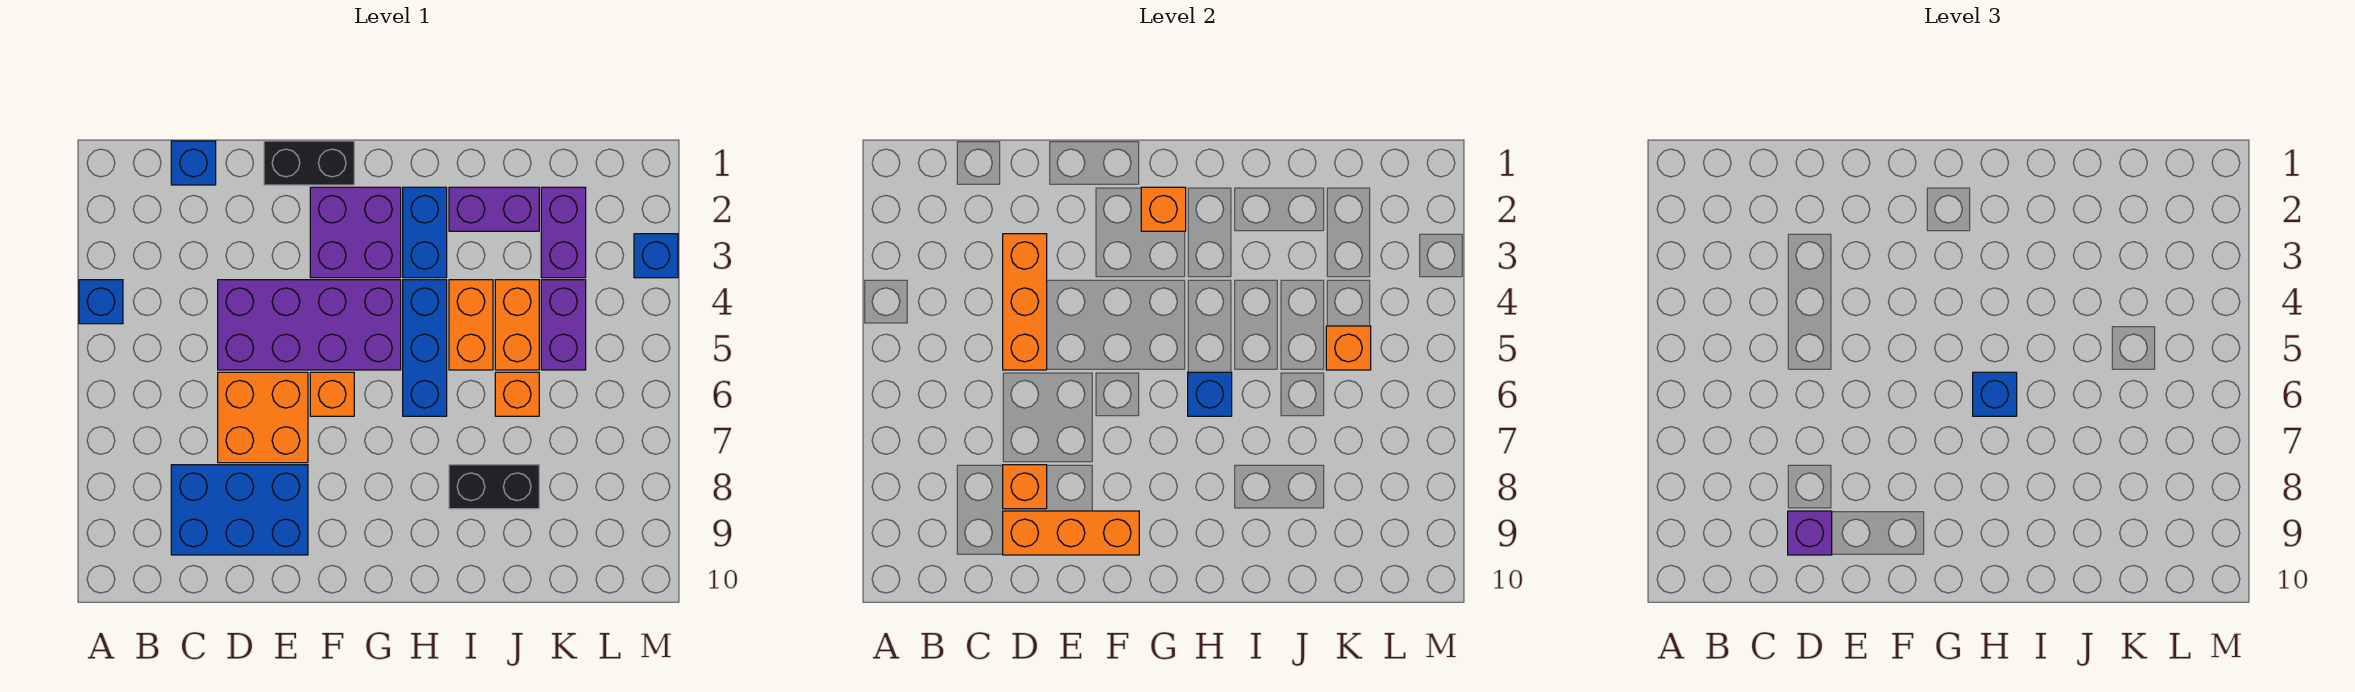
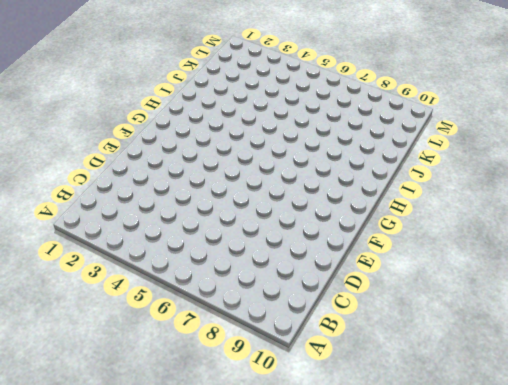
none -> blue 1x1 brick [79,280,123,324]
none -> blue 1x1 brick [171,141,216,185]
none -> blue 2x3 brick [171,465,308,555]

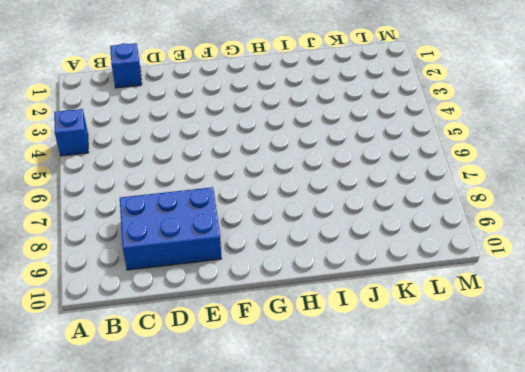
none -> purple 2x4 brick [218,280,401,370]
none -> orange 2x2 brick [218,372,308,463]
none -> black 1x2 brick [264,141,354,185]

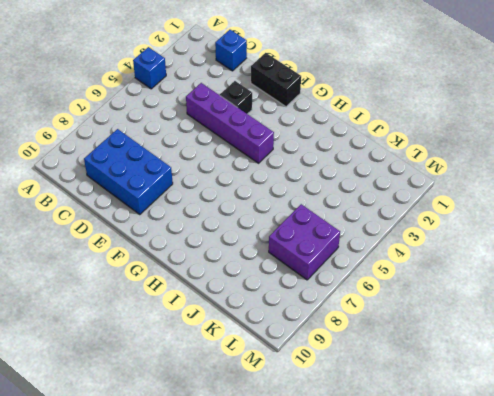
purple 1x4 brick [186,83,274,163] -> purple 2x4 brick [218,280,401,370]
black 1x1 brick [220,81,252,114] -> none
purple 2x2 brick [269,204,340,280] -> purple 2x2 brick moved to [310,187,401,278]
none -> orange 2x2 brick [218,372,308,463]
none -> orange 1x1 brick [310,372,354,416]
none -> blue 1x2 brick [403,187,447,278]

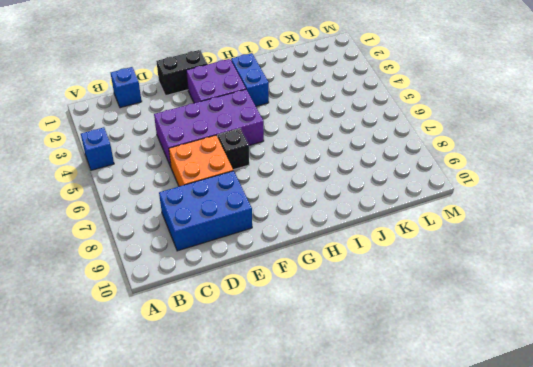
black 1x1 brick [218,129,249,170] -> orange 1x1 brick [310,372,354,416]
none -> blue 1x3 brick [403,280,447,416]
none -> purple 1x2 brick [449,187,539,231]
none -> orange 1x2 brick [449,280,493,370]

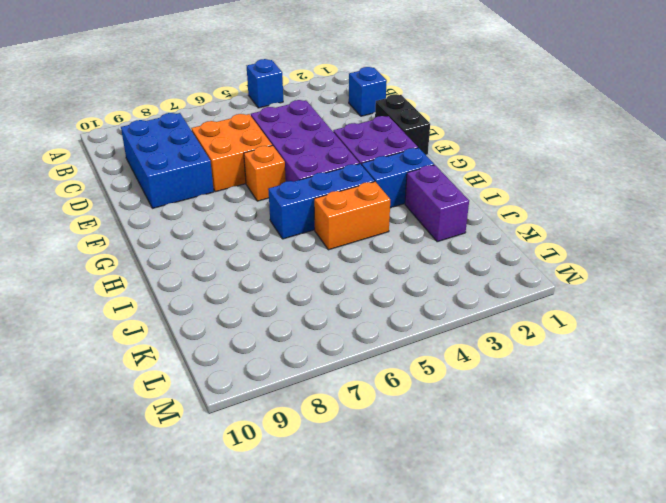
none -> black 1x2 brick [449,465,539,509]
none -> orange 1x2 brick [495,280,539,370]
none -> orange 1x1 brick [495,372,539,416]

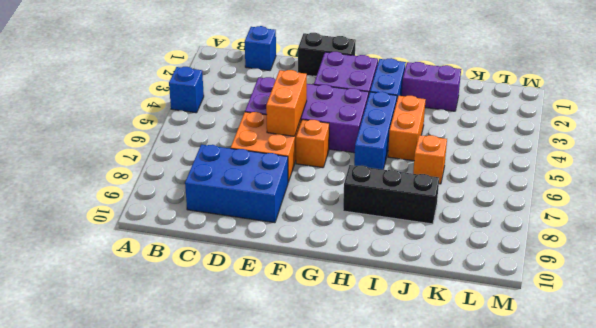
orange 1x2 brick [266,70,307,136] -> orange 1x2 brick moved to [495,280,539,370]
black 1x3 brick [343,165,439,224] -> black 1x2 brick [449,465,539,509]
none -> purple 1x2 brick [541,187,586,278]
none -> purple 1x2 brick [541,280,586,370]
none -> blue 1x1 brick [634,234,678,278]

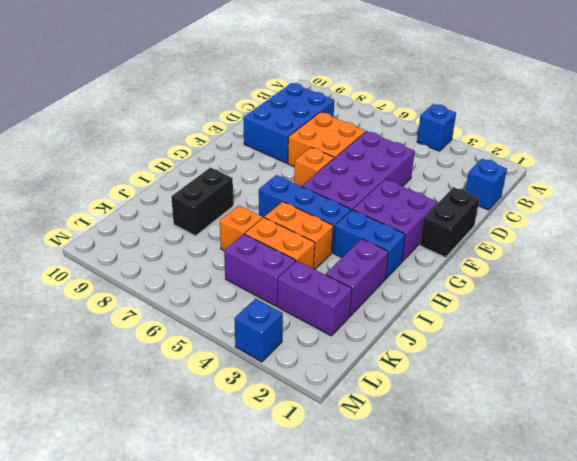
none -> orange 1x3 brick [1003,234,1047,370]
none -> orange 1x1 brick [1003,465,1047,509]
none -> orange 1x3 brick [1003,511,1139,555]

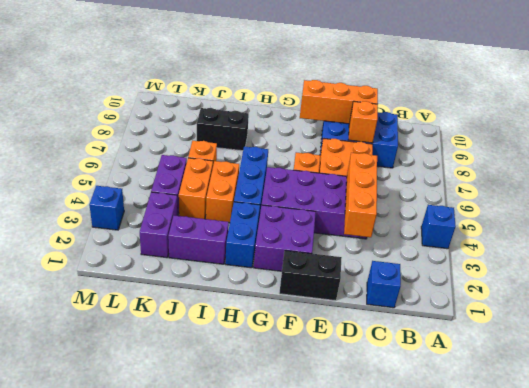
none -> orange 1x1 brick [1141,187,1186,231]
none -> blue 1x1 brick [1188,372,1232,416]
none -> orange 1x1 brick [1326,326,1371,370]

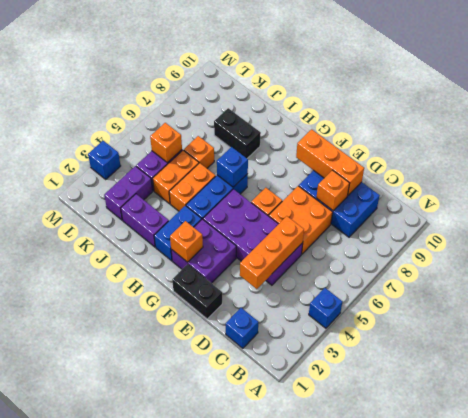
none -> purple 1x1 brick [1788,511,1832,555]
none -> blue 1x1 brick [1973,372,2017,416]

